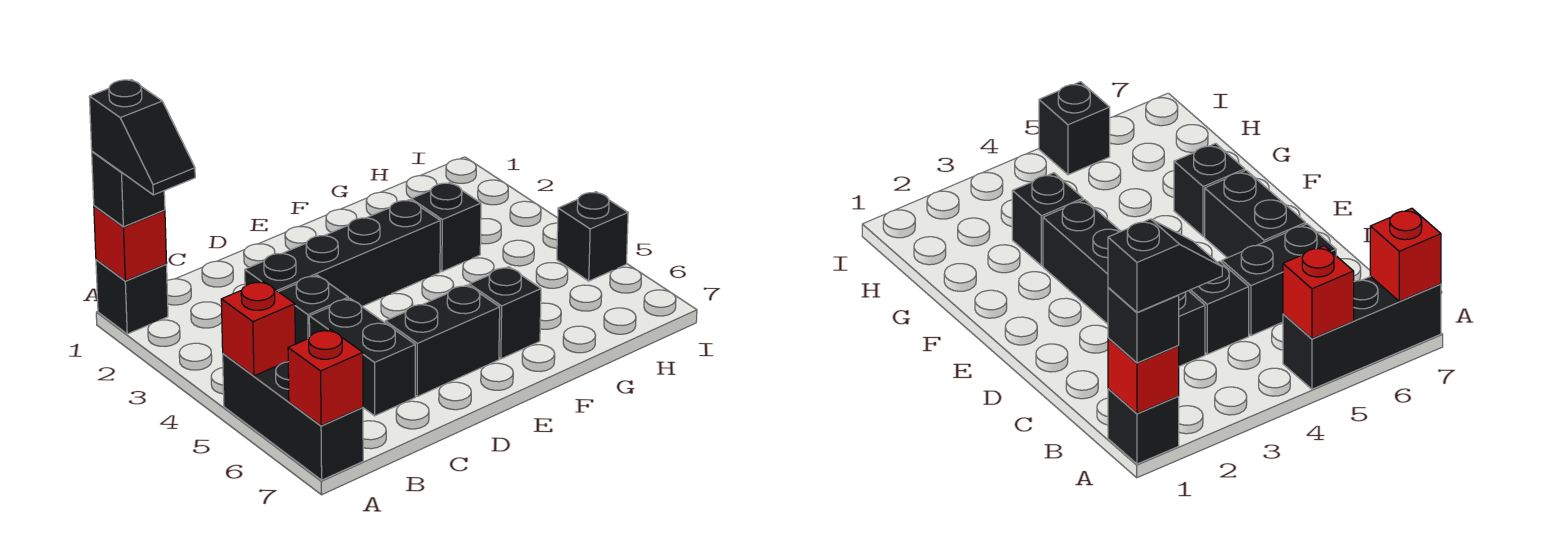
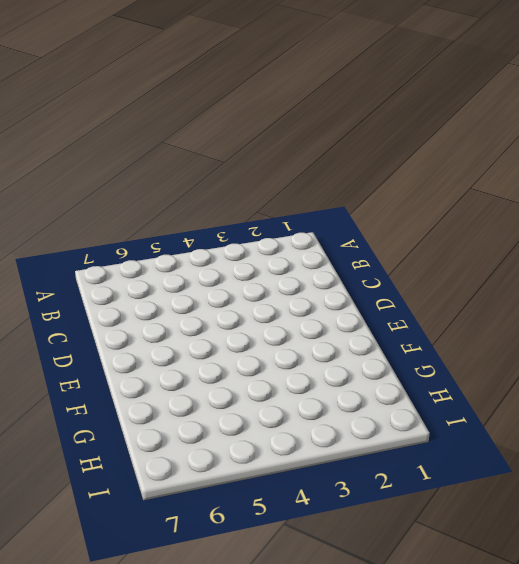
none -> black 1x1 brick [96,260,168,334]
none -> black 1x3 brick [223,354,363,480]
none -> black 1x4 brick [245,200,440,306]

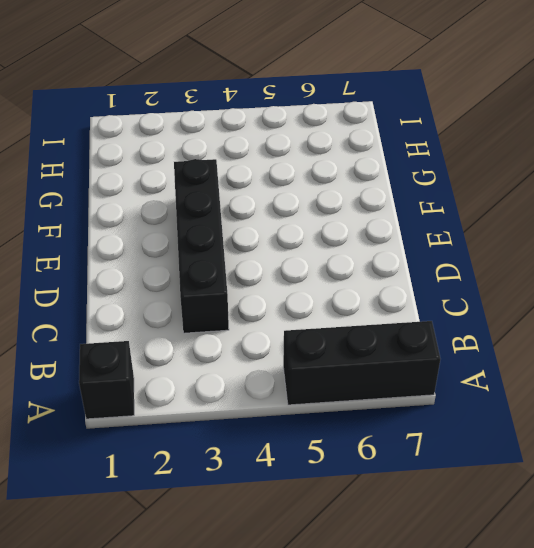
none -> black 1x1 brick [279,275,348,344]
none -> black 1x2 brick [309,298,415,416]
none -> black 1x2 brick [385,285,500,396]

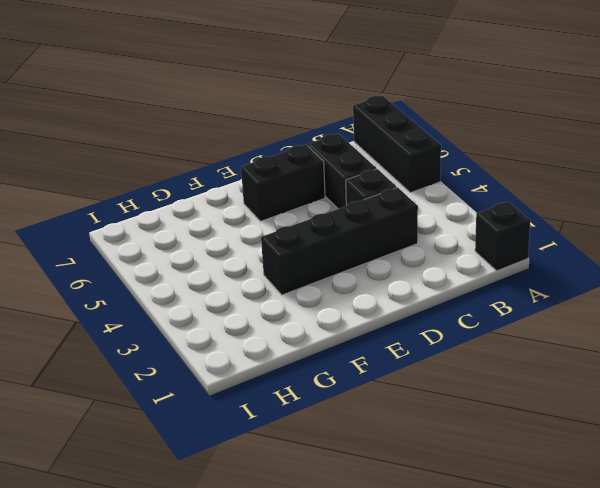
none -> black 1x1 brick [469,267,541,359]
none -> black 1x1 brick [411,182,481,272]
none -> black 1x1 brick [557,192,628,281]

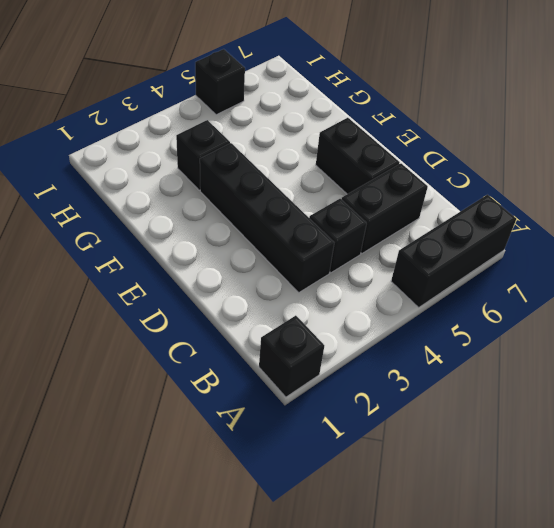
none -> black 1x1 brick [469,267,541,359]
none -> red 1x1 brick [94,206,167,281]
none -> red 1x1 brick [221,281,295,376]

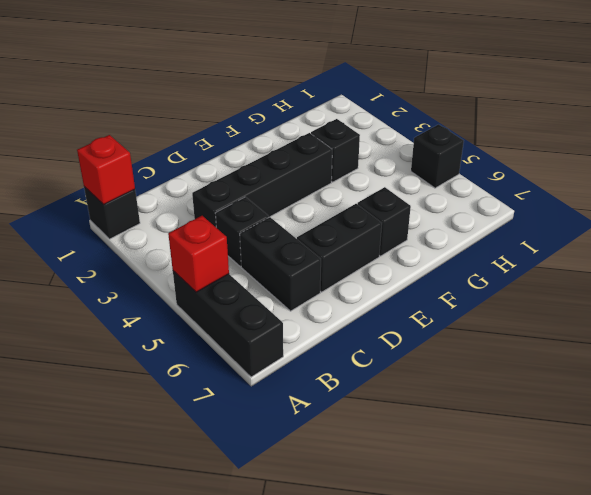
none -> red 1x1 brick [288,329,363,426]
none -> black 1x1 brick [92,152,165,227]
none -> black 1x2 slope [89,80,195,195]

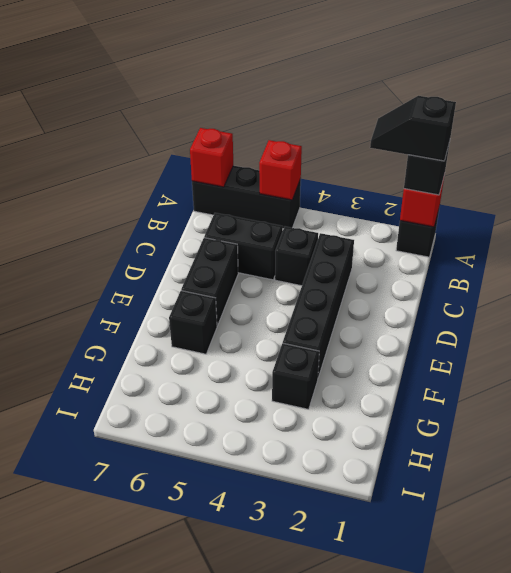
none -> black 1x1 brick [557,192,628,281]

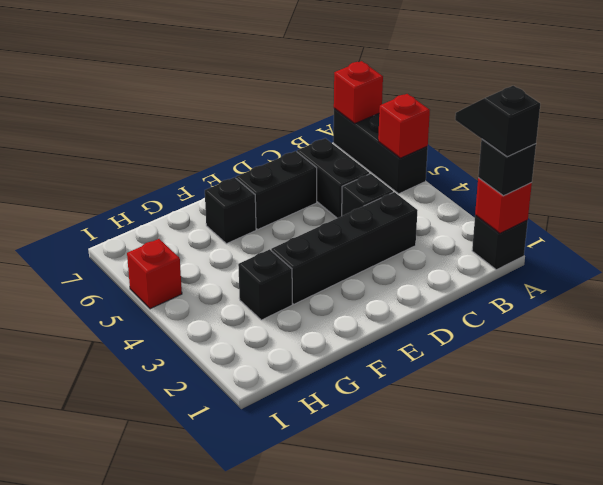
red 1x1 brick [127,239,182,309] -> black 1x1 brick [557,192,628,281]

